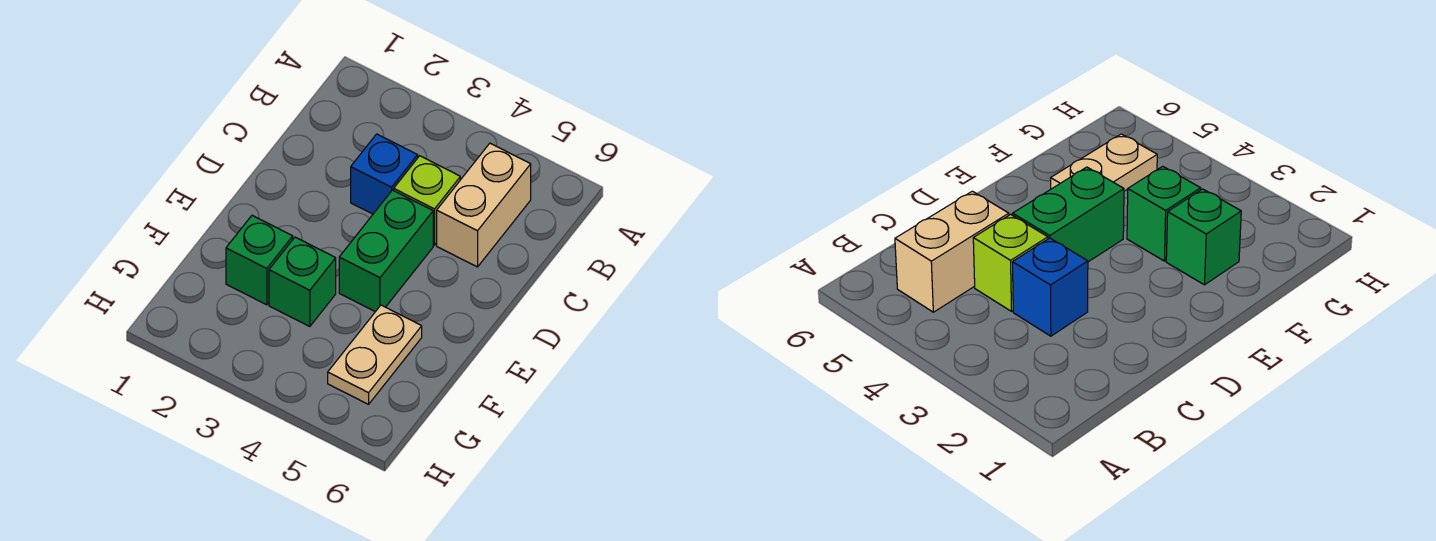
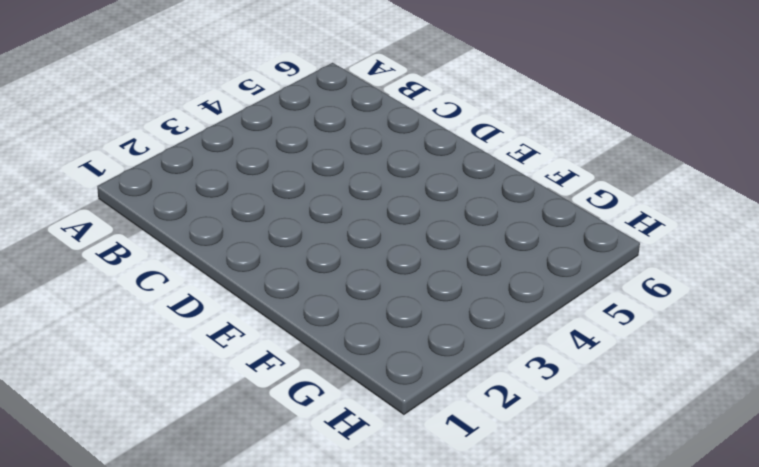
none -> tan 1x2 brick [437,143,531,267]
none -> blue 1x1 brick [351,134,418,214]

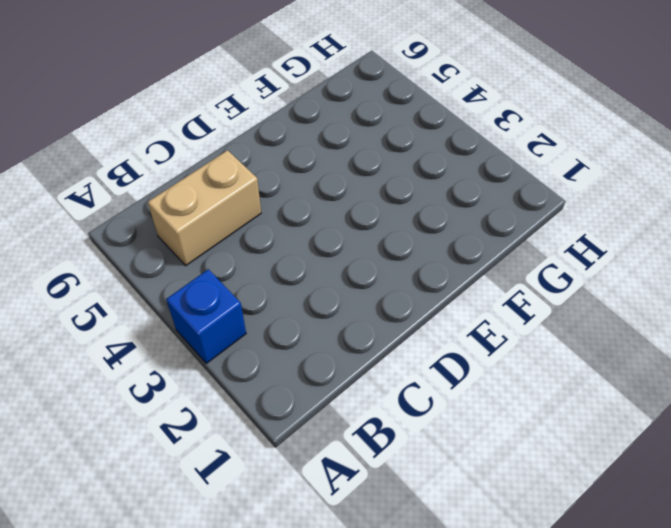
blue 1x1 brick [166,269,246,363] -> blue 1x1 brick moved to [351,134,418,214]
none -> lime 1x1 brick [394,156,460,245]
none -> green 1x2 brick [339,190,433,312]

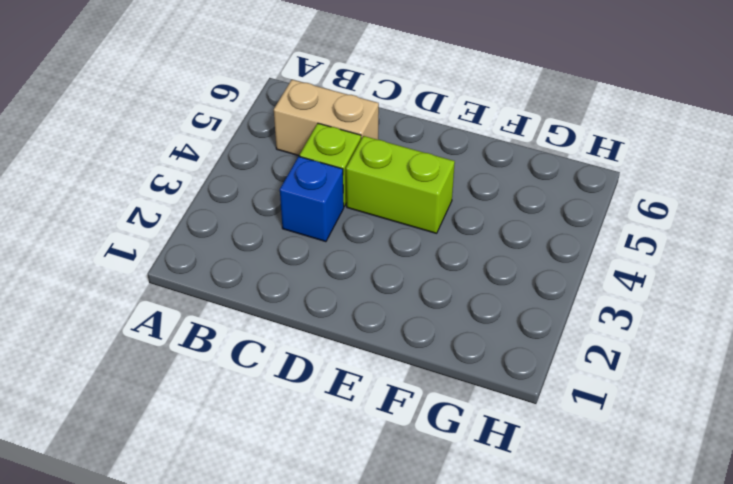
lime 1x2 brick [346,136,455,233] -> green 1x2 brick [339,190,433,312]
none -> green 1x1 brick [226,215,293,305]
none -> green 1x1 brick [269,237,336,327]

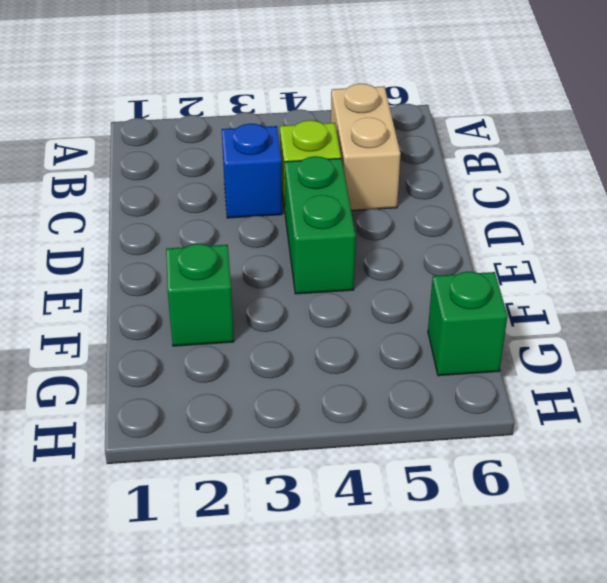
green 1x1 brick [428,272,507,376] -> green 1x1 brick moved to [269,237,336,327]
none -> tan 1x2 plate [328,305,422,404]

